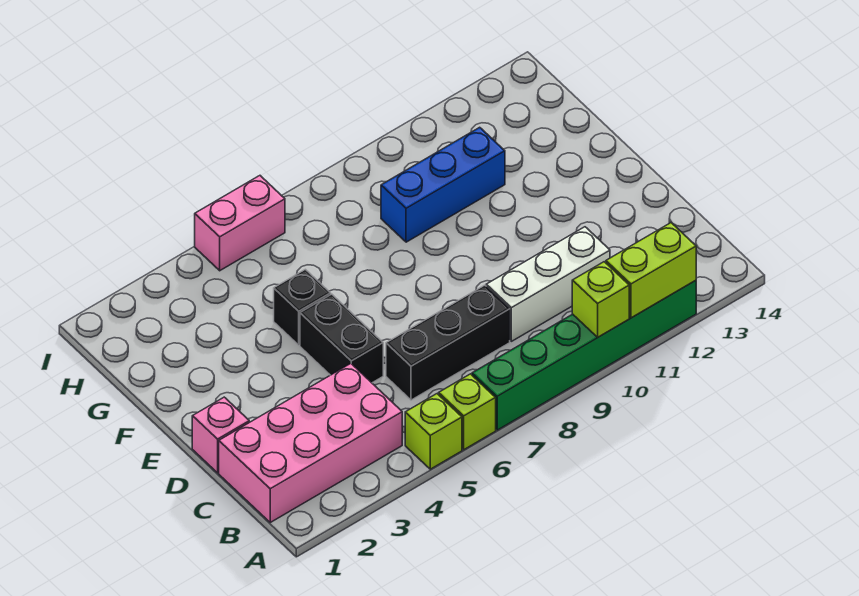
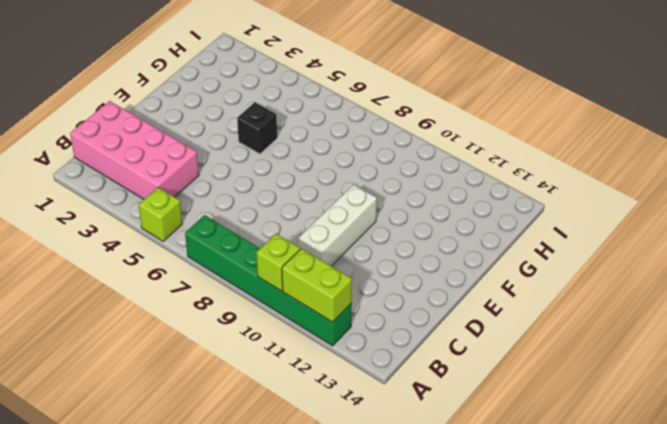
white 1x3 brick [298,185,377,266] -> white 1x3 brick turned to [486,227,610,341]
none -> lime 1x1 brick [439,374,496,450]
none -> black 1x3 brick [386,285,510,400]
none -> pink 1x1 brick [192,397,249,473]

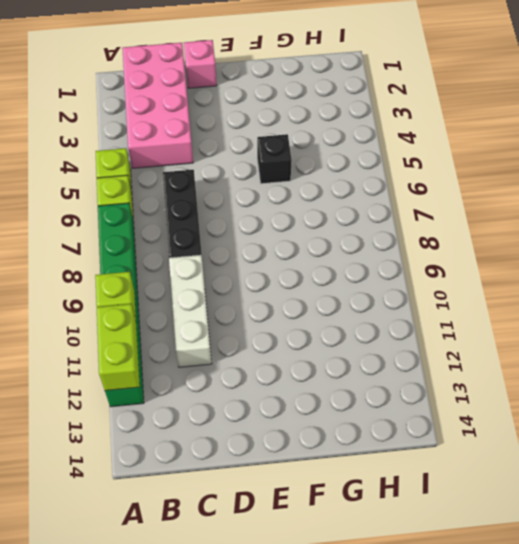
none -> black 1x2 brick [300,294,383,383]
none -> blue 1x3 brick [381,127,505,242]
none -> pink 1x2 brick [195,176,285,271]

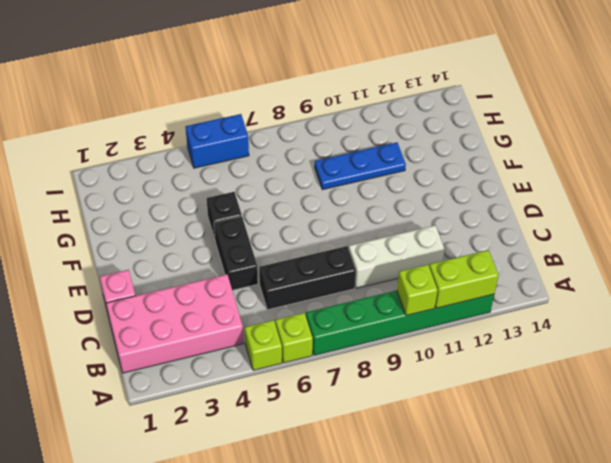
blue 1x3 plate [315,142,406,190] -> blue 1x3 brick [381,127,505,242]
blue 1x2 brick [185,114,249,168] -> pink 1x2 brick [195,176,285,271]

